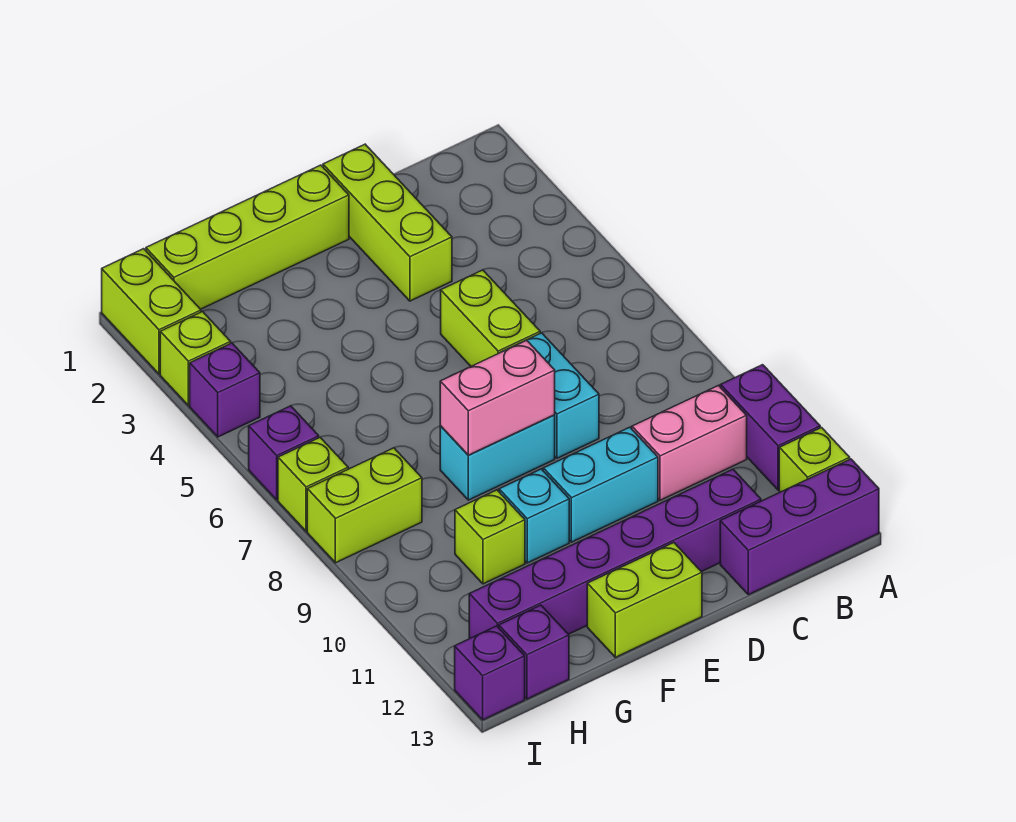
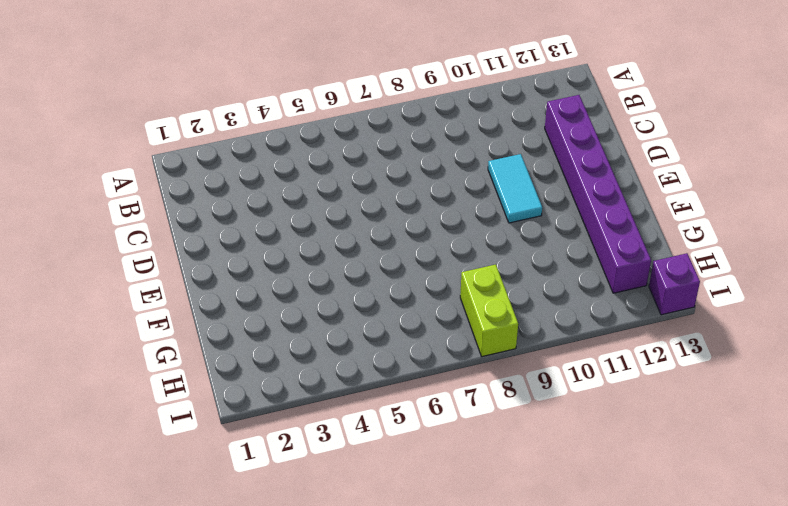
cyan 1x2 tile [488,154,542,223] -> cyan 1x2 brick [543,427,658,542]
none -> purple 1x2 brick [721,365,820,490]
none -> lime 1x1 brick [779,428,850,492]
none -> purple 1x3 brick [720,459,879,595]

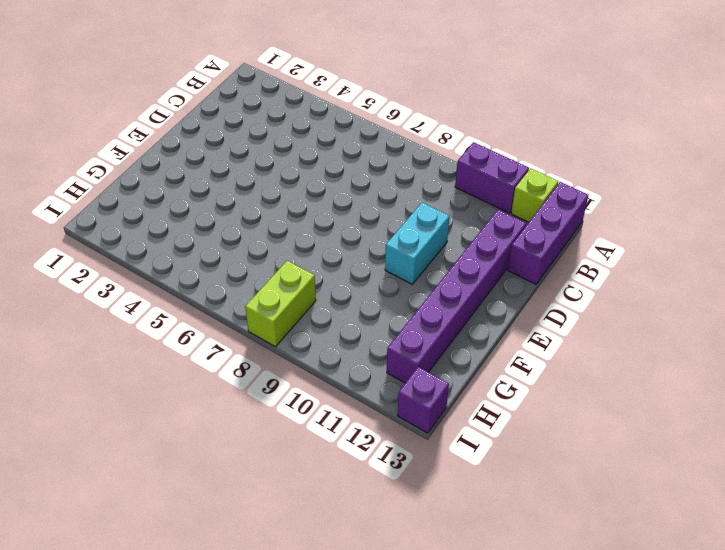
none -> pink 1x2 brick [632,385,747,500]
none -> lime 1x3 brick [323,144,452,301]
none -> lime 1x2 brick [441,270,540,366]

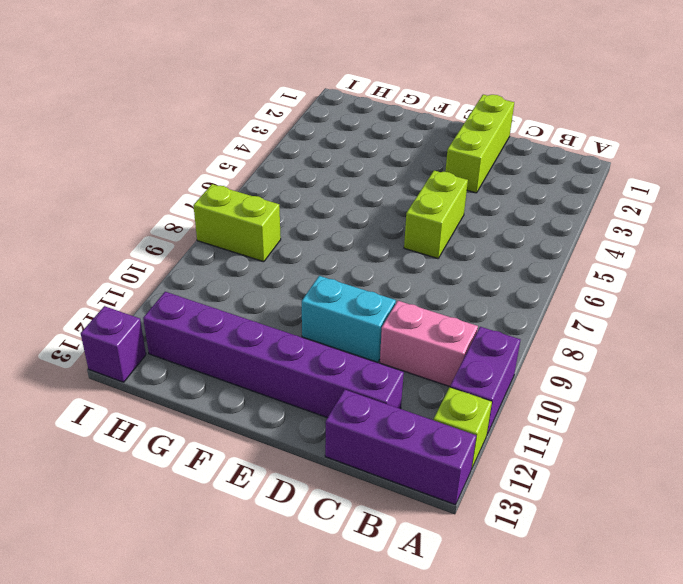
none -> cyan 1x2 brick [502,333,599,458]
none -> lime 1x4 brick [146,165,349,309]
none -> cyan 1x2 brick [440,415,555,500]

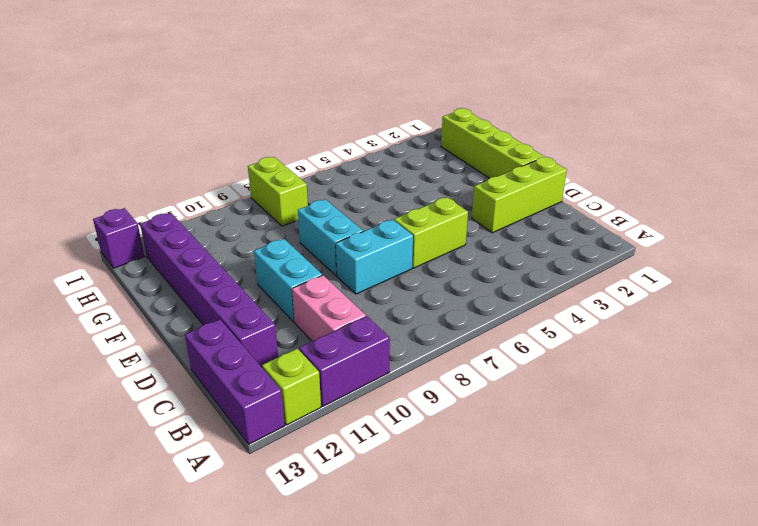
none -> lime 1x2 brick [587,543,702,657]
none -> cyan 1x1 brick [499,469,569,563]
none -> lime 1x1 brick [455,490,525,584]

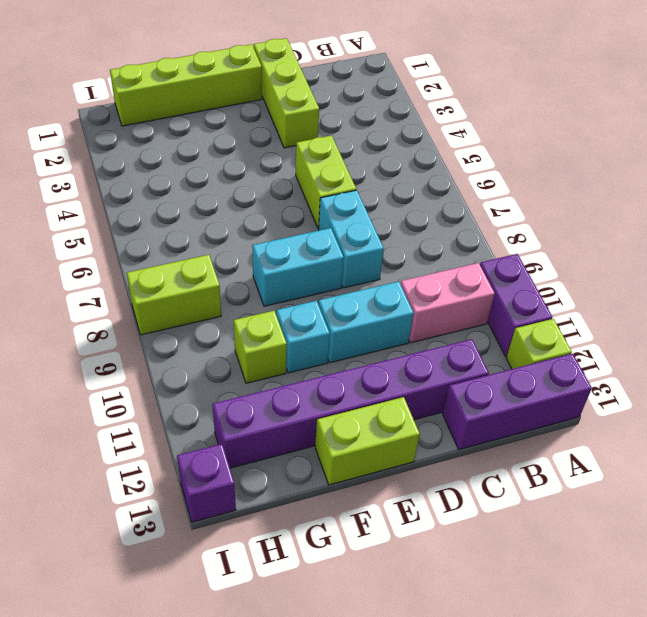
none -> purple 1x1 brick [499,605,569,699]
none -> lime 1x2 brick [102,249,201,374]
none -> lime 1x1 brick [160,311,231,406]

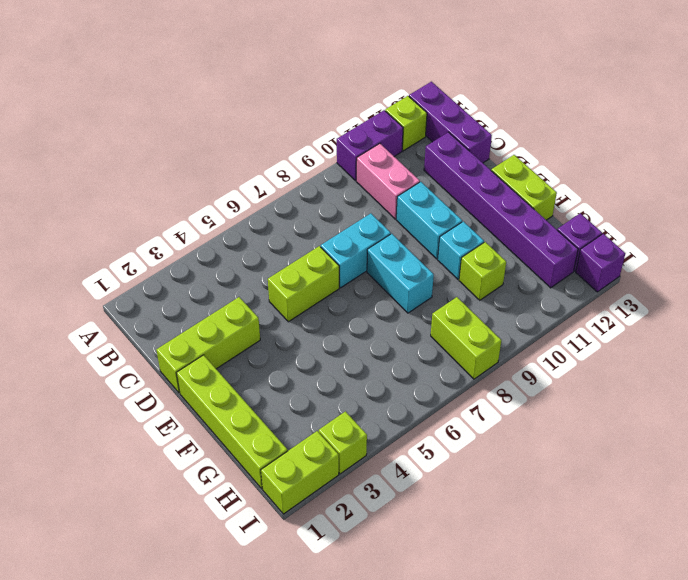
none -> purple 1x1 brick [190,343,260,437]
none -> purple 1x1 brick [249,406,319,500]
none -> lime 1x1 brick [278,437,348,531]

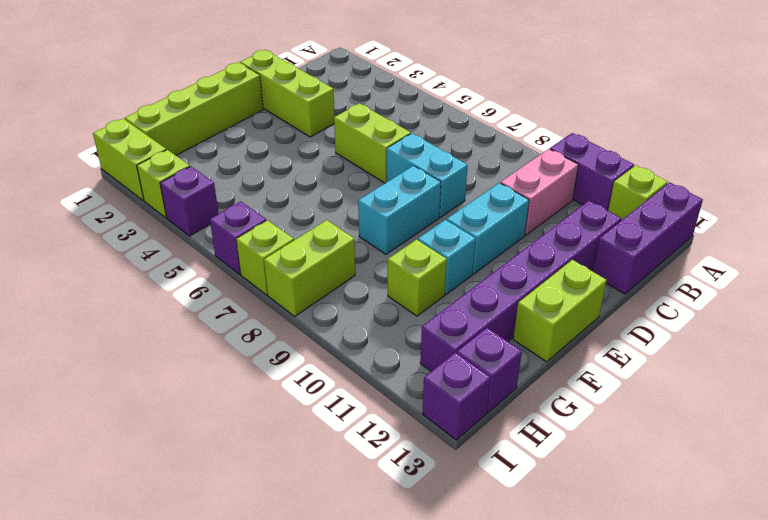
none -> pink 1x2 brick [440,340,555,455]

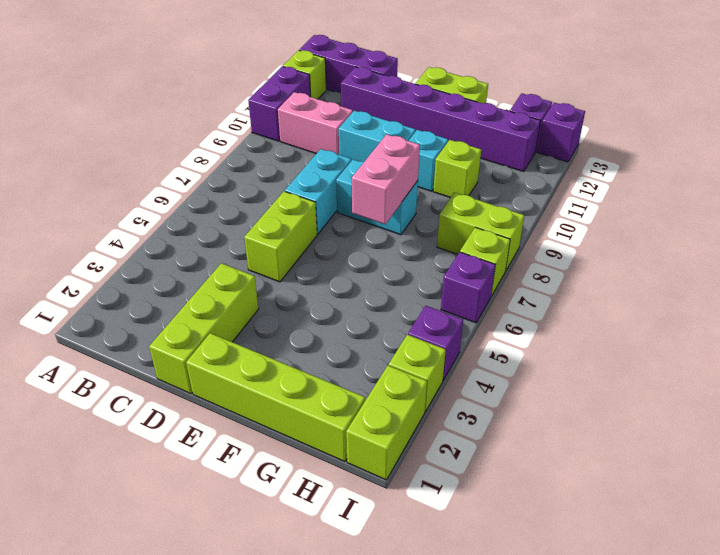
pink 1x2 brick [352,134,420,224] -> pink 1x2 brick turned to [440,340,555,455]

